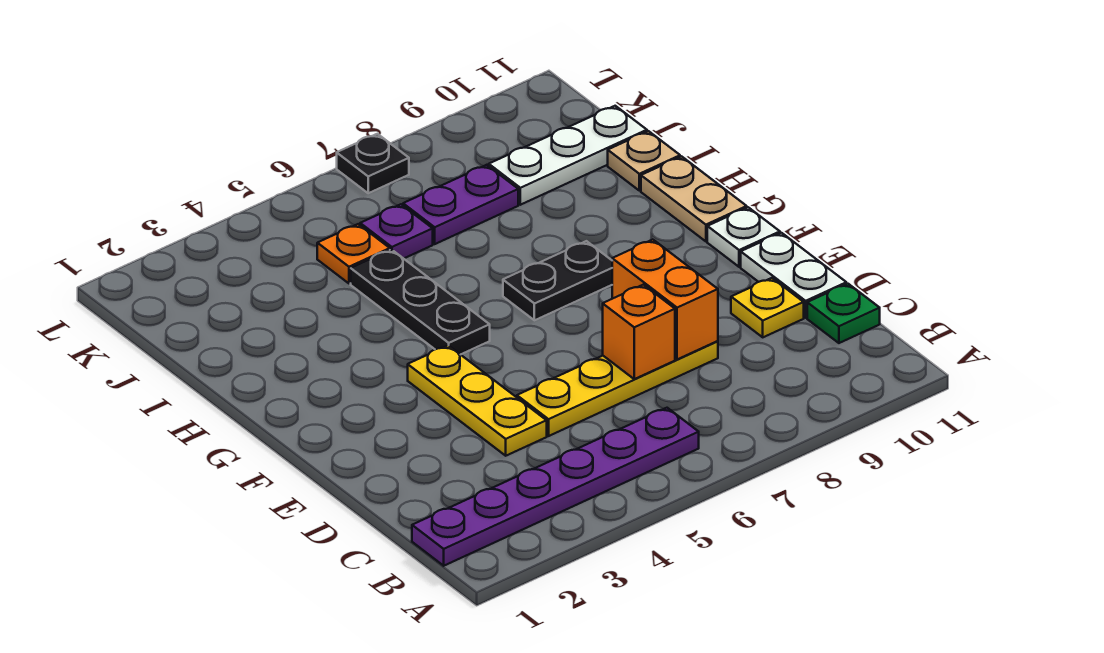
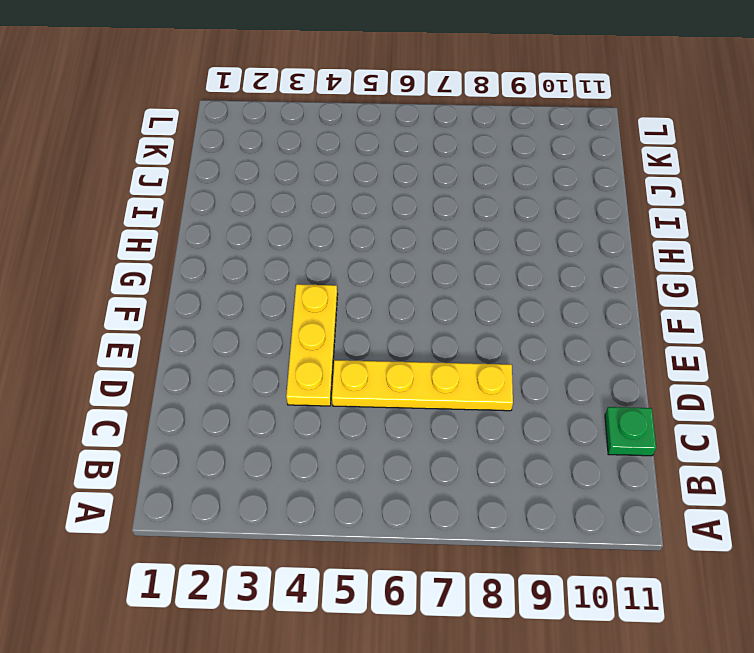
none -> purple 1x6 plate [412,408,699,566]
none -> yellow 1x1 plate [731,278,804,337]
none -> white 1x2 plate [741,233,846,318]

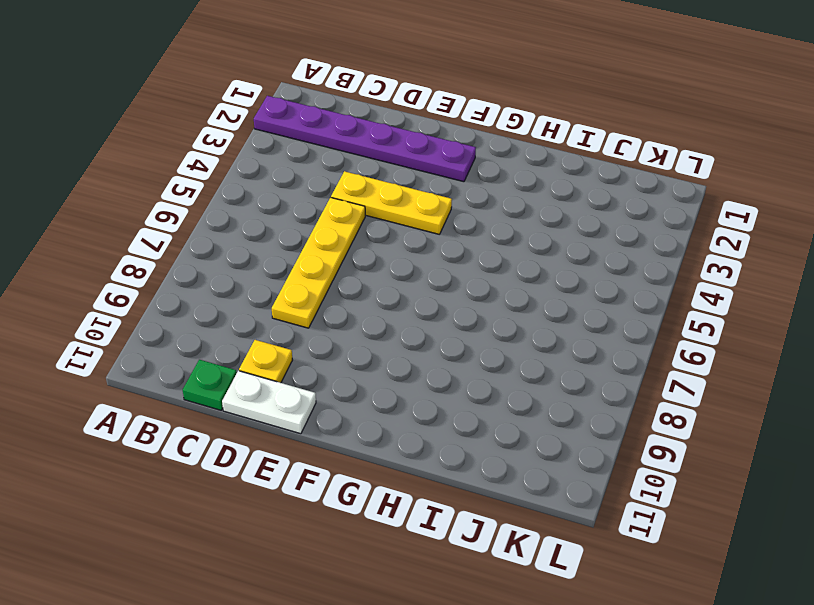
purple 1x6 plate [254,96,476,182] -> purple 1x6 plate turned to [412,408,699,566]
none -> white 1x1 plate [707,207,780,267]
none -> black 1x3 plate [351,249,490,355]
none -> black 1x2 plate [503,241,612,320]

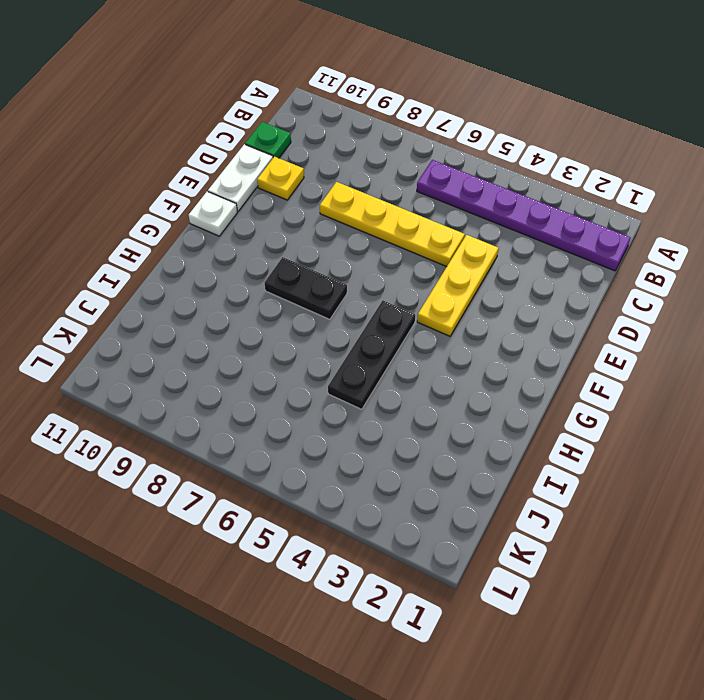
none -> tan 1x2 plate [641,156,747,241]
none -> tan 1x1 plate [608,131,680,191]
none -> orange 1x1 plate [317,224,390,284]

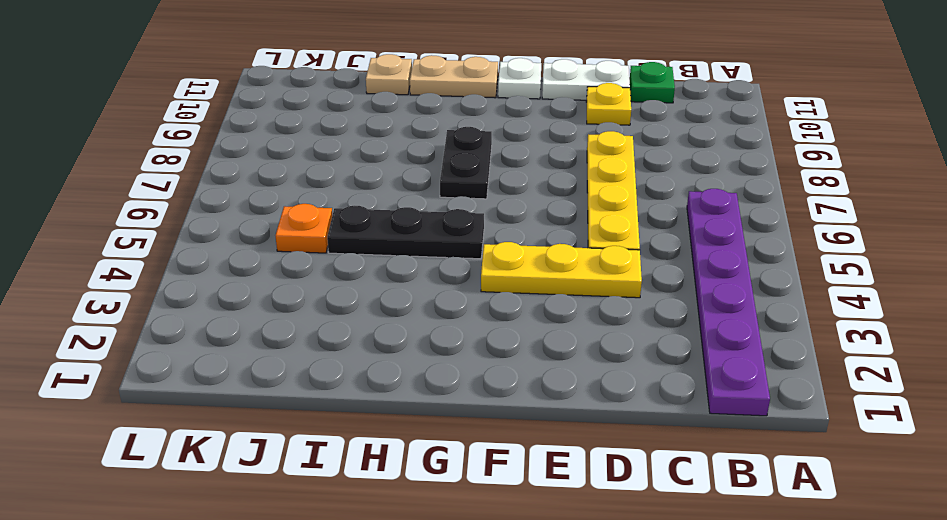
none -> purple 1x1 plate [360,204,433,259]
none -> purple 1x2 plate [403,165,518,244]
none -> white 1x3 plate [489,106,647,205]

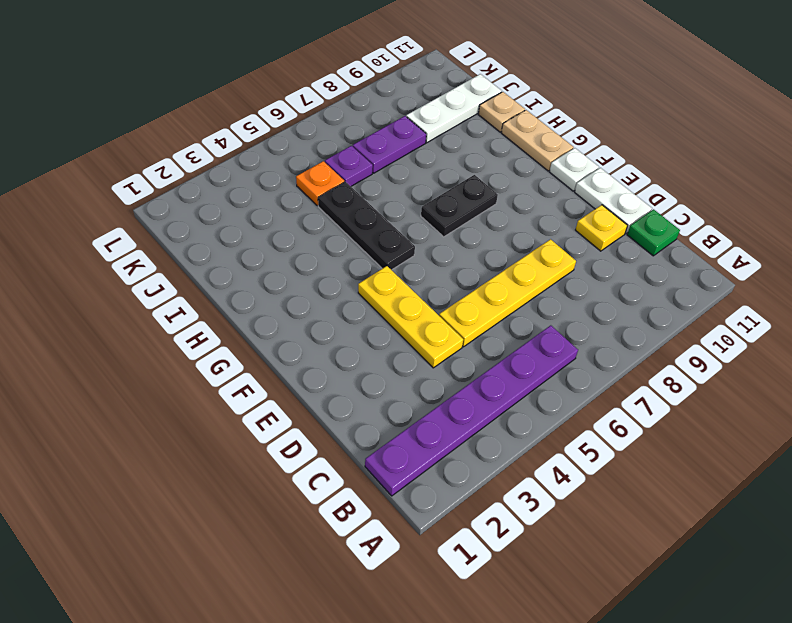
none -> black 1x1 plate [337,134,409,193]
none -> orange 1x1 brick [603,285,675,379]
none -> orange 1x2 brick [612,240,718,359]

